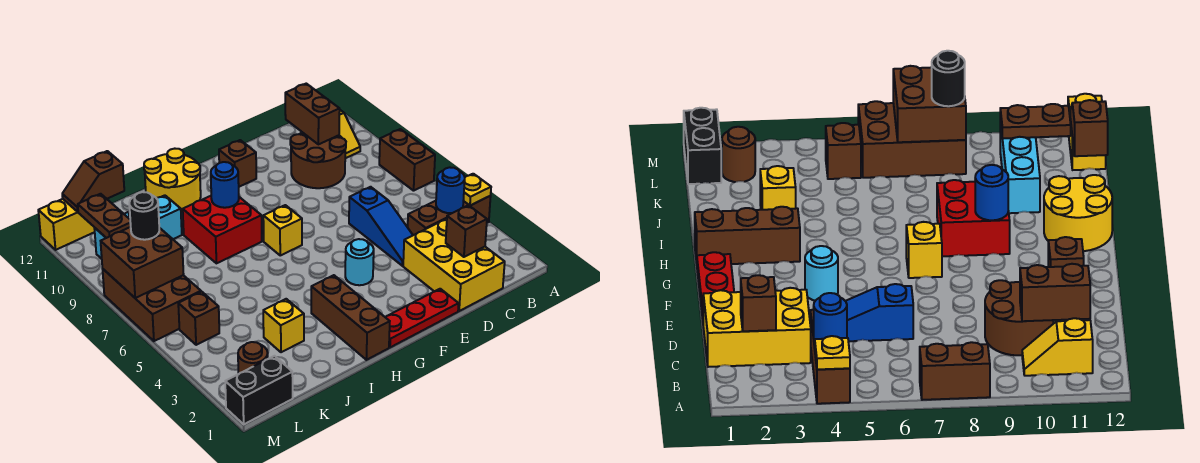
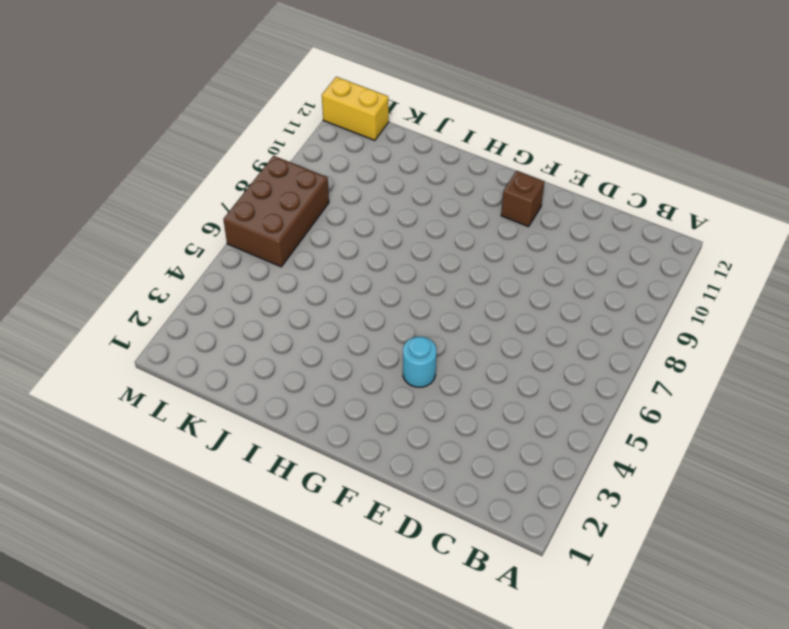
none -> brown 1x3 brick [408,196,491,235]
none -> brown 1x2 brick [379,129,435,191]
none -> yellow 1x2 slope [339,110,360,158]

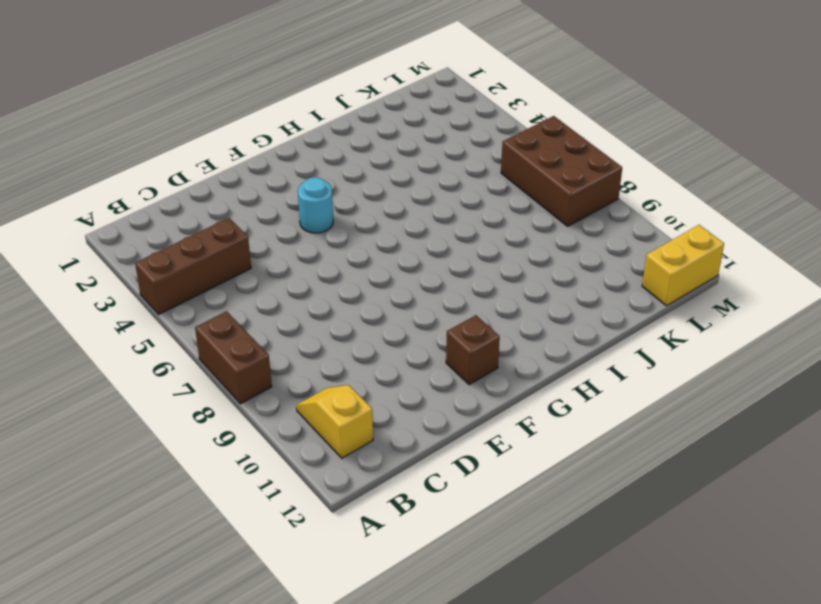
none -> yellow 2x3 brick [403,219,505,311]
none -> brown 2x2 round brick [290,132,346,188]
none -> blue 1x3 slope [349,187,413,266]

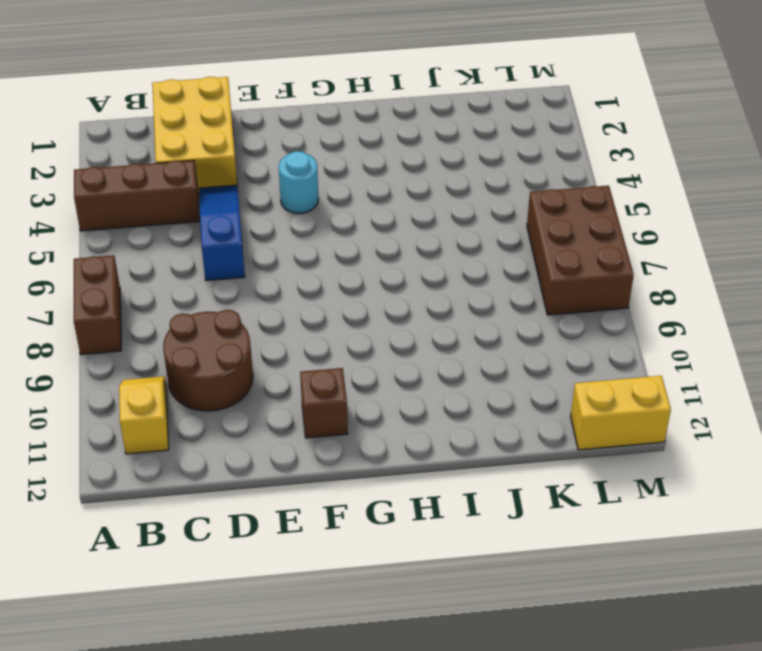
none -> red 1x3 plate [385,289,459,347]
none -> yellow 1x1 brick [263,205,302,255]
none -> brown 1x3 brick [311,275,390,360]

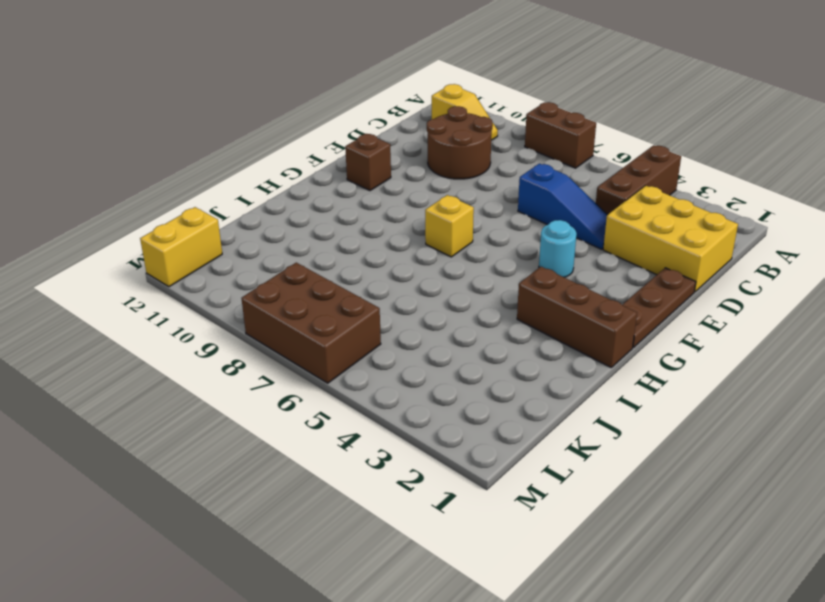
brown 1x3 plate [622,268,696,348] -> red 1x3 plate [385,289,459,347]
none -> red 2x2 brick [183,196,262,263]
none -> yellow 2x2 round brick [144,149,201,213]
none -> yellow 1x1 brick [263,299,304,352]

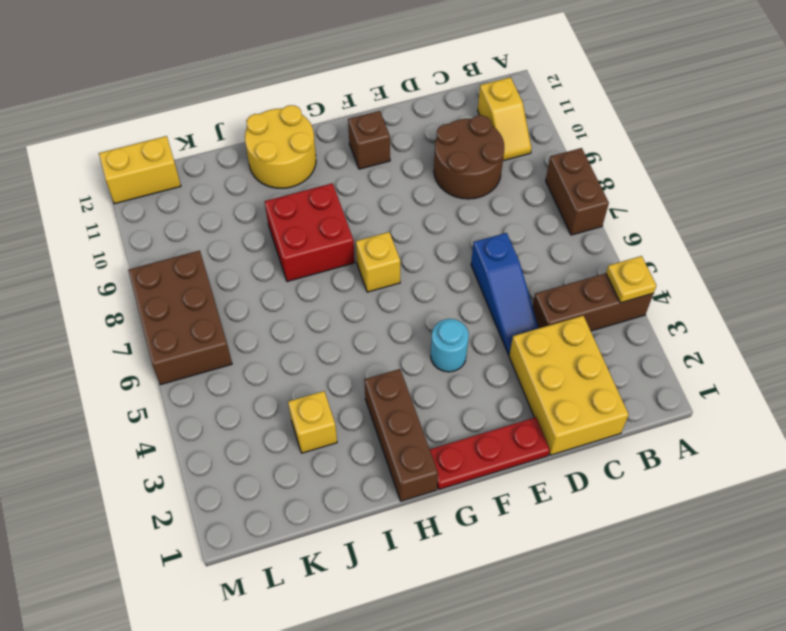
none -> cyan 1x3 brick [94,195,182,259]
none -> black 1x2 brick [225,356,293,424]
none -> brown 1x1 round brick [238,342,268,374]

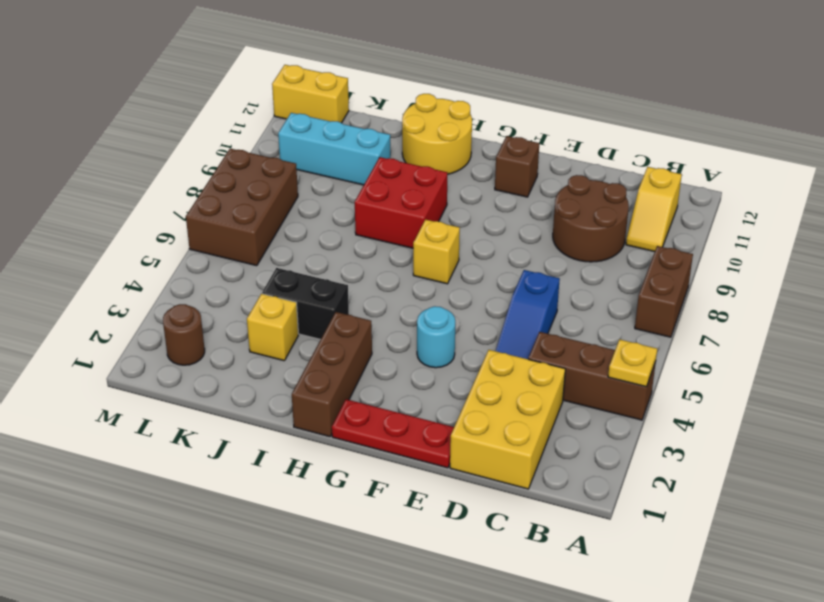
black 1x2 brick [262,268,349,339] -> black 1x2 brick moved to [225,356,293,424]
none -> brown 1x1 brick [178,292,219,345]
none -> blue 1x1 round brick [436,167,465,213]
none -> brown 1x1 brick [446,205,487,257]

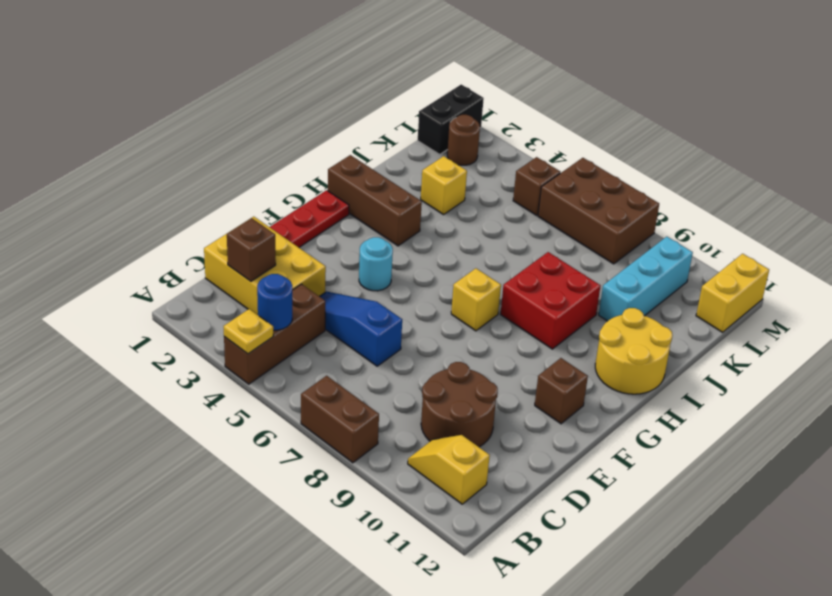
none -> brown 1x2 brick [285,84,340,144]
none -> blue 1x1 round brick [211,162,239,208]
none -> brown 1x2 slope [62,151,124,212]

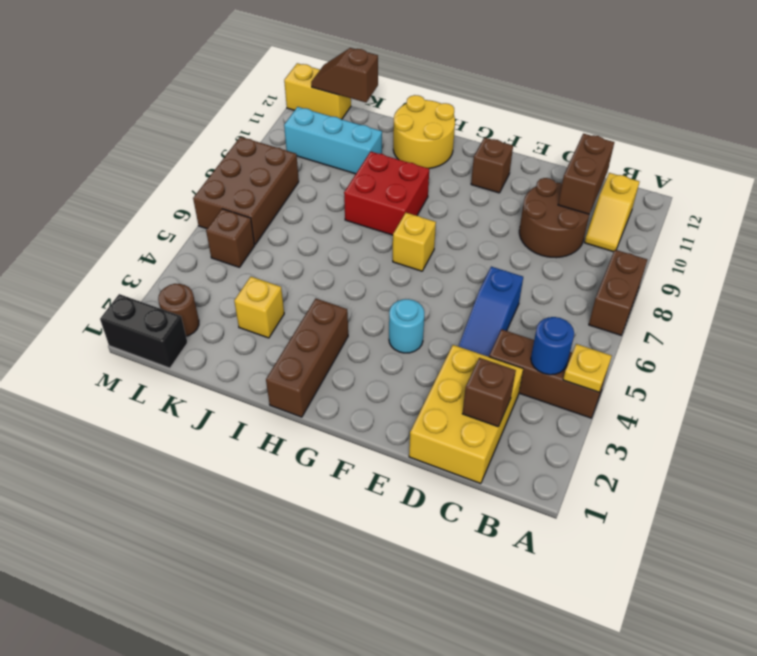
none -> red 1x3 plate [385,289,459,347]
none -> blue 1x1 round brick [211,162,239,208]
none -> brown 2x2 brick [101,227,184,298]

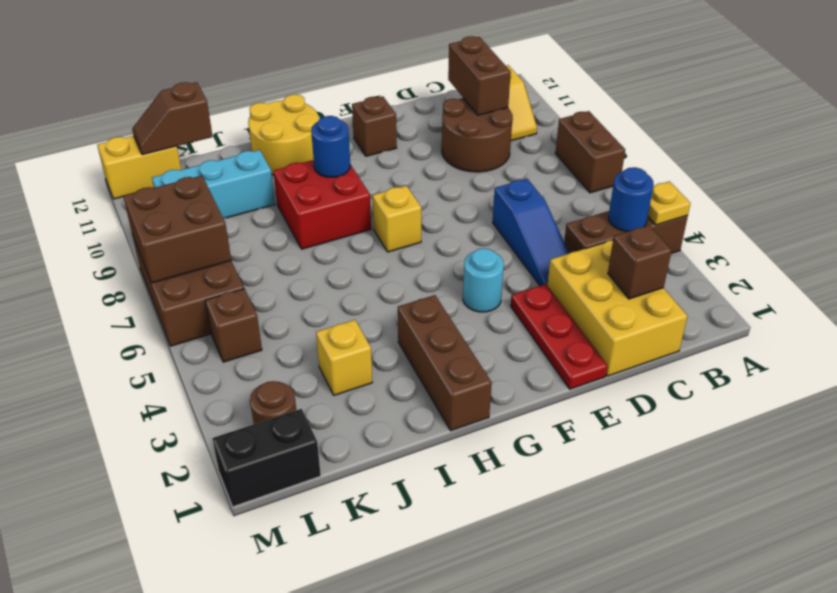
red 1x3 plate [511,284,608,389] -> red 1x3 plate turned to [385,289,459,347]
none -> brown 1x2 plate [78,194,131,238]
none -> black 1x1 round brick [129,192,159,240]

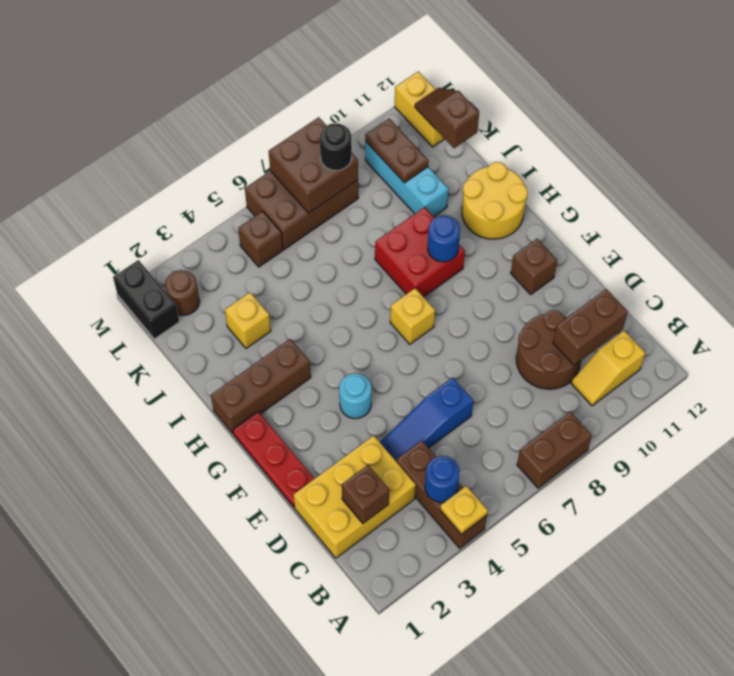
brown 1x2 plate [365,119,429,183] -> brown 1x2 plate turned to [78,194,131,238]

